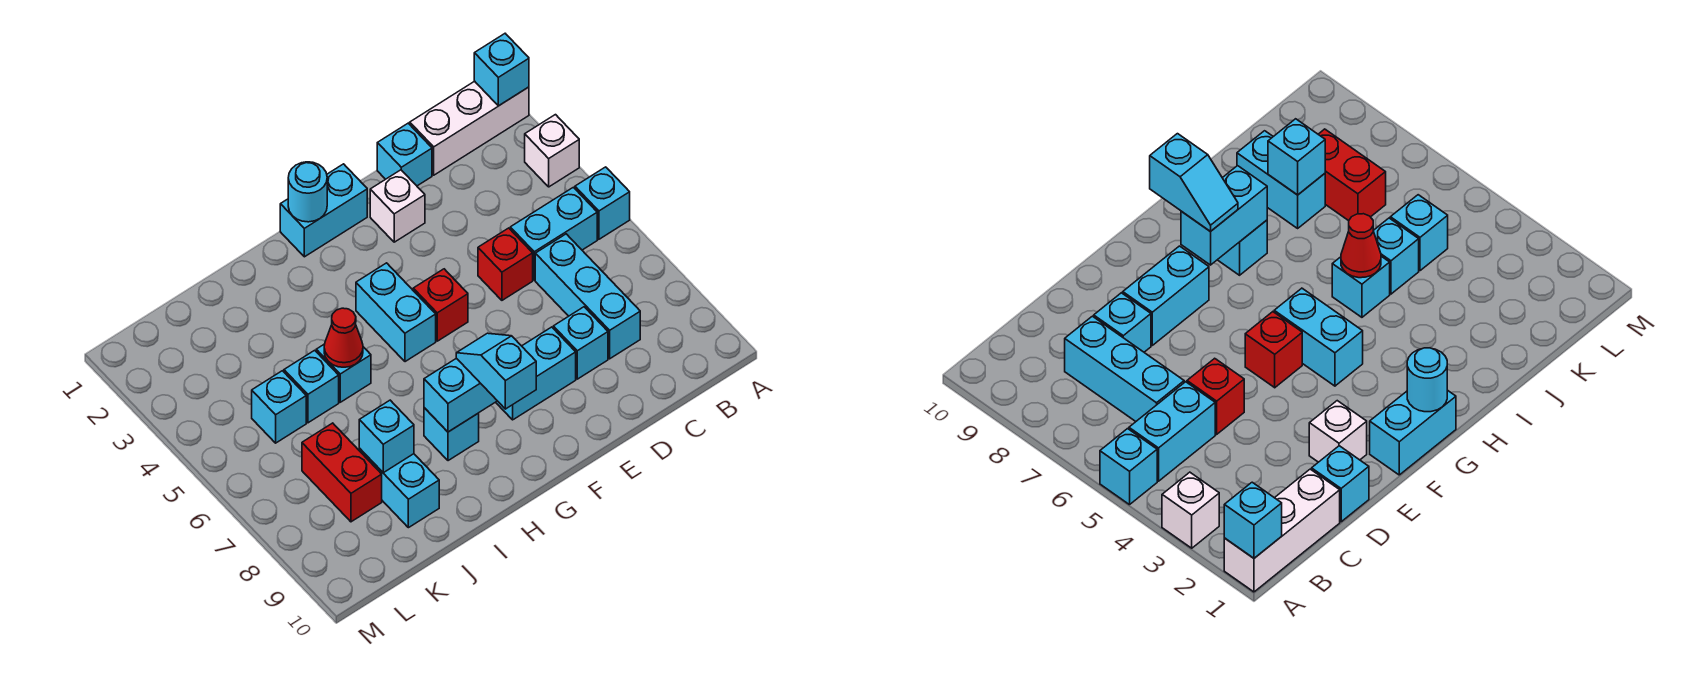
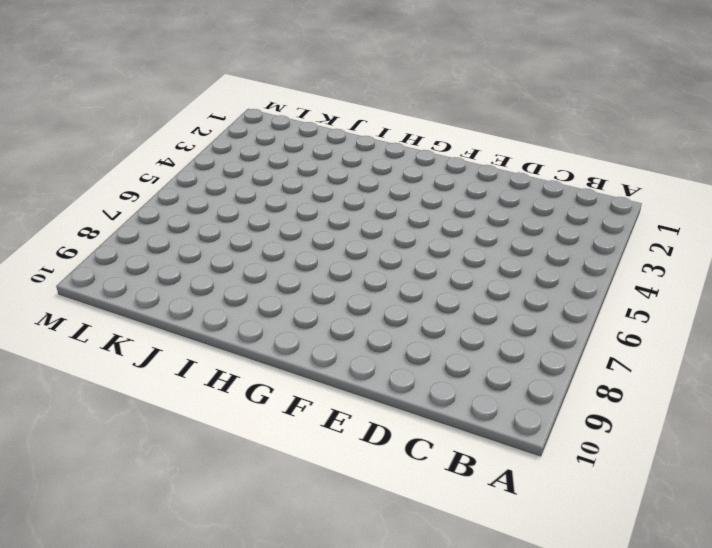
none -> white 1x3 brick [410,81,529,175]
none -> white 1x1 brick [525,115,579,187]
none -> cyan 1x1 brick [575,167,630,239]

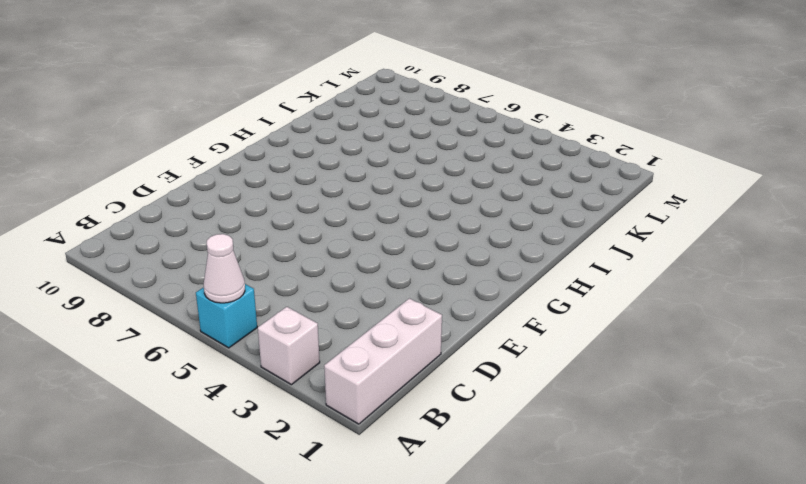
white 1x1 cone [204,234,245,303] -> none
none -> cyan 1x2 brick [510,187,597,280]
none -> cyan 1x3 brick [535,234,640,359]
none -> cyan 1x1 brick [377,123,432,186]

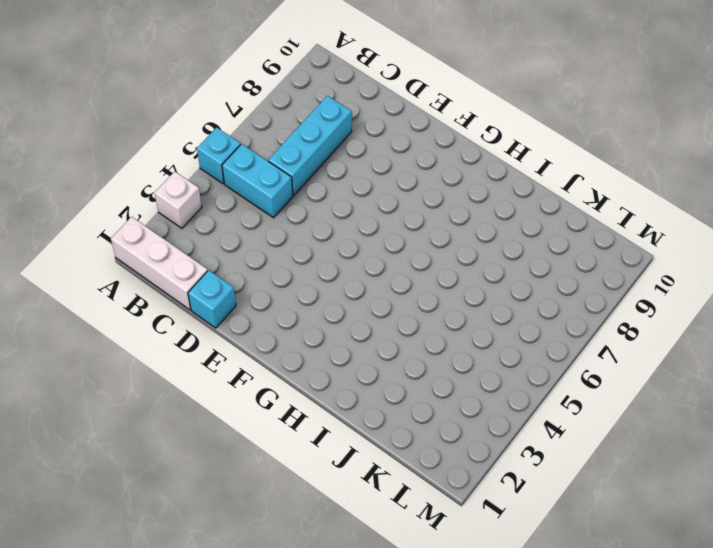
none -> red 1x1 brick [478,228,533,300]
none -> cyan 1x1 brick [553,307,608,379]
none -> white 1x1 brick [370,170,425,242]

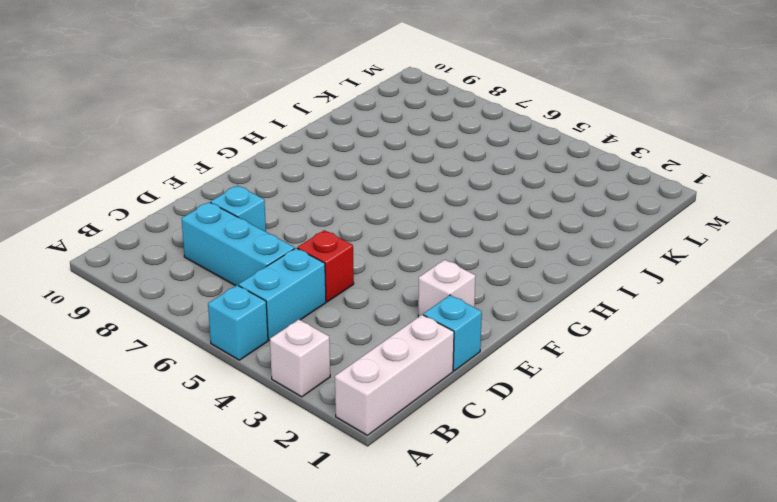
none -> cyan 1x2 brick [496,327,576,420]
none -> cyan 1x2 brick [280,164,367,257]
none -> red 1x1 brick [413,269,468,341]

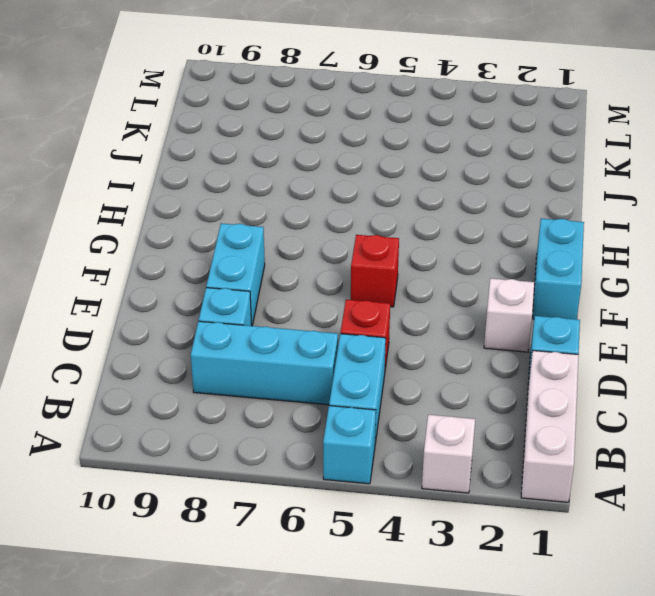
none -> cyan 1x2 brick [356,263,436,362]
none -> cyan 1x1 brick [424,408,479,461]
none -> cyan 1x1 brick [316,344,371,402]

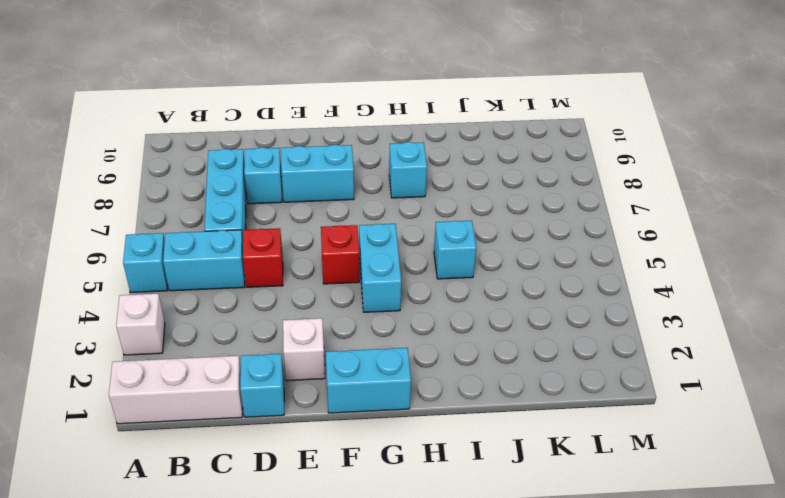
none -> cyan 1x1 brick [284,350,339,423]
none -> cyan 1x2 brick [359,448,439,528]
none -> cyan 1x1 brick [252,371,306,443]

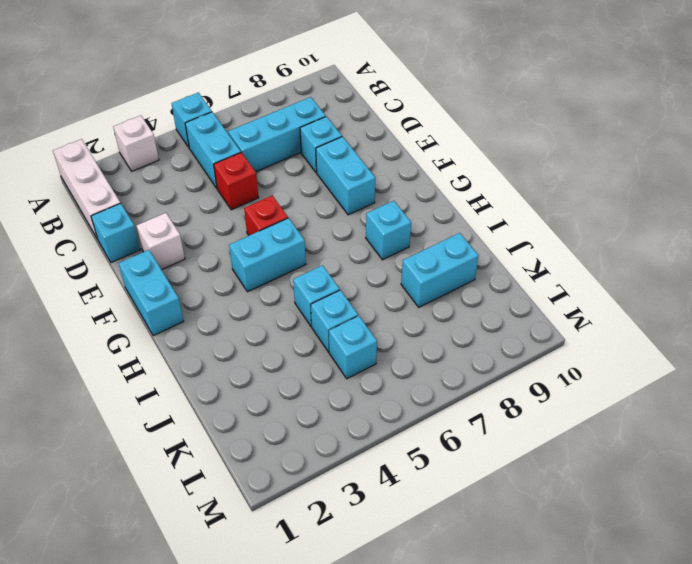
none -> red 1x2 brick [302,423,382,522]
none -> cyan 1x1 brick [474,34,529,106]
none -> cyan 1x1 round brick [288,162,327,222]

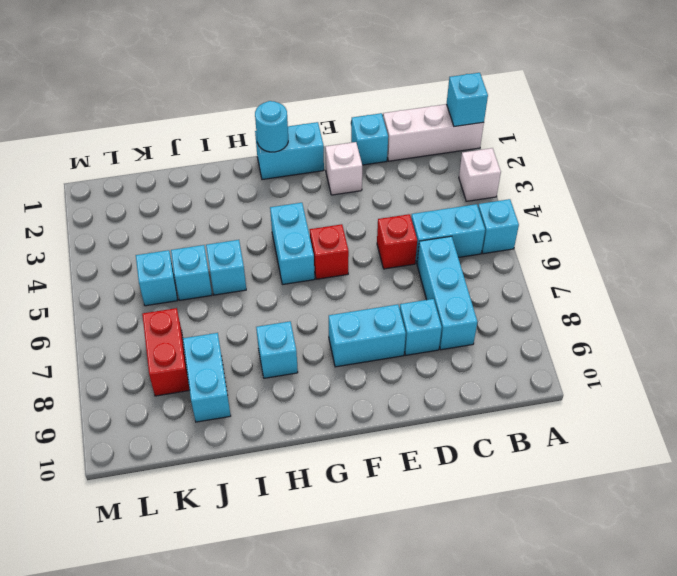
none -> cyan 1x2 brick [424,358,497,432]
none -> red 1x1 cone [324,308,363,367]
none -> cyan 1x1 brick [359,400,414,473]

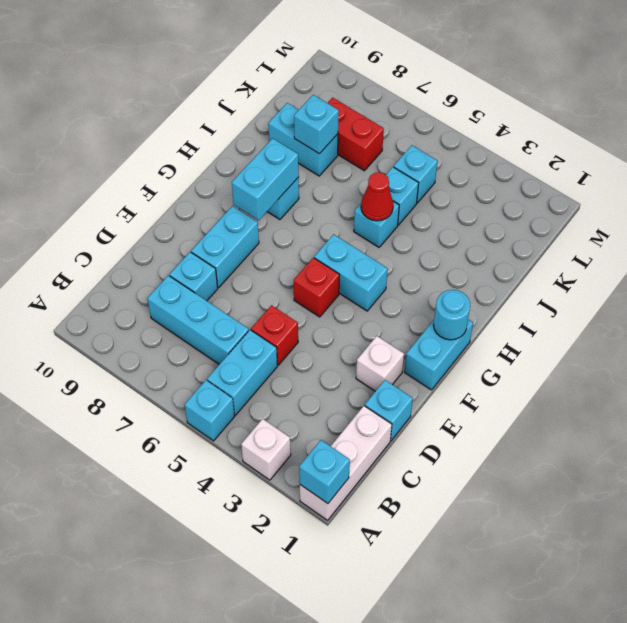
none -> cyan 1x2 slope [456,333,536,409]

